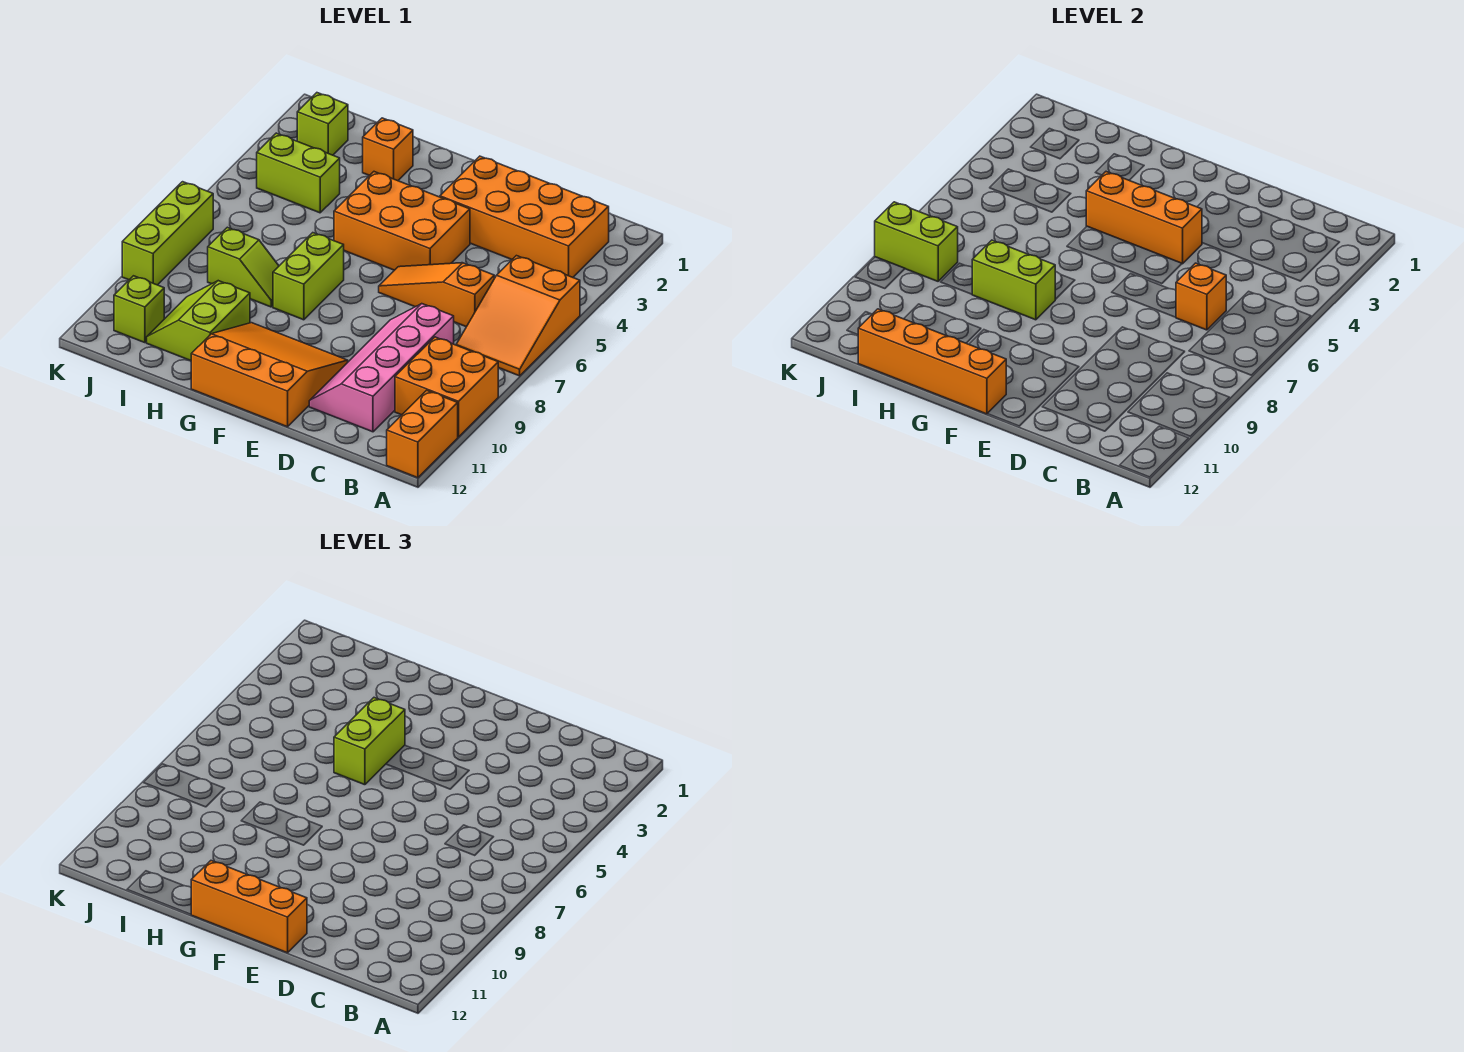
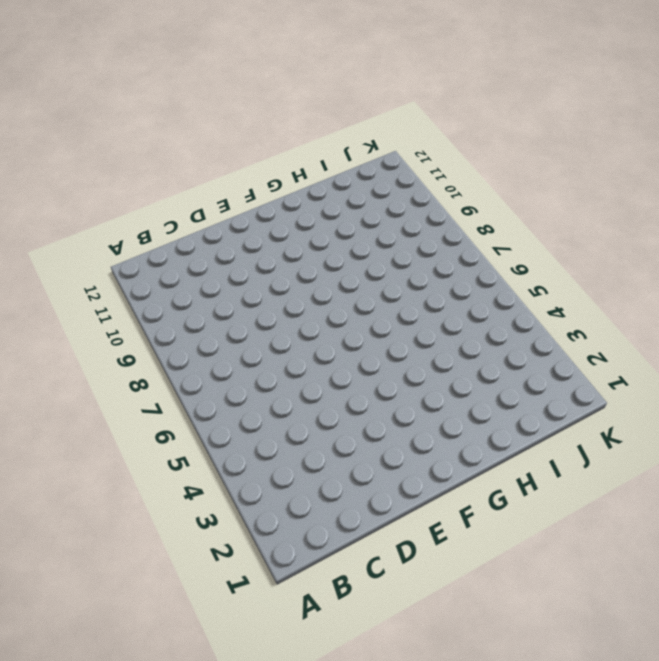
none -> orange 2x3 slope [456,256,580,376]
none -> orange 2x2 brick [395,337,498,437]
none -> orange 1x2 brick [387,390,458,478]

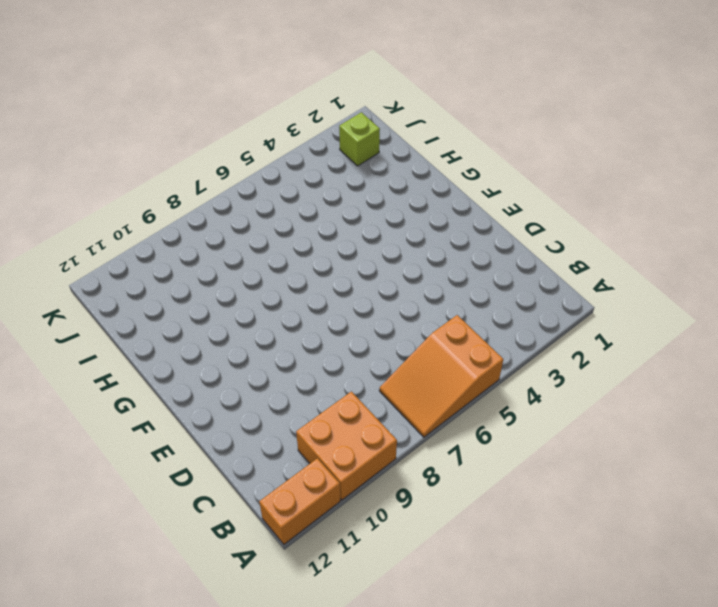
none -> orange 2x4 brick [440,156,609,277]
none -> orange 1x3 slope [379,263,494,327]
none -> pink 2x4 slope [309,304,454,432]

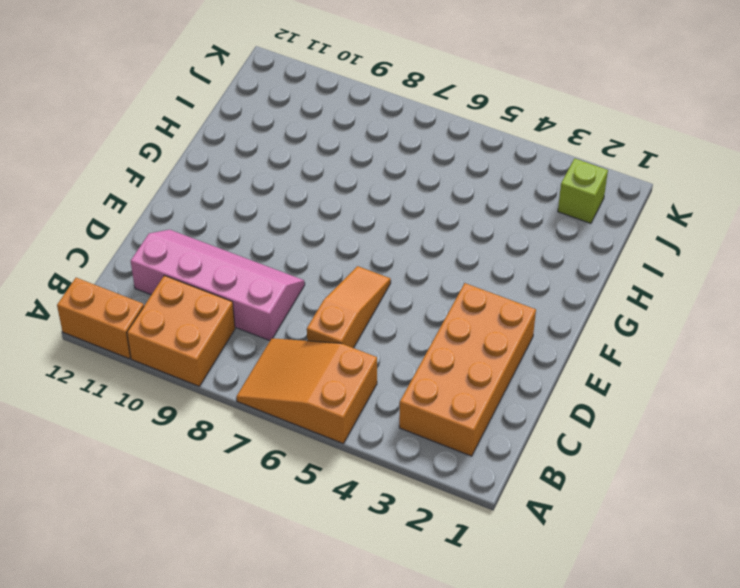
none -> orange 2x3 brick [334,172,470,270]
none -> orange 3x3 slope [191,323,348,427]
none -> lime 1x2 brick [273,233,344,320]

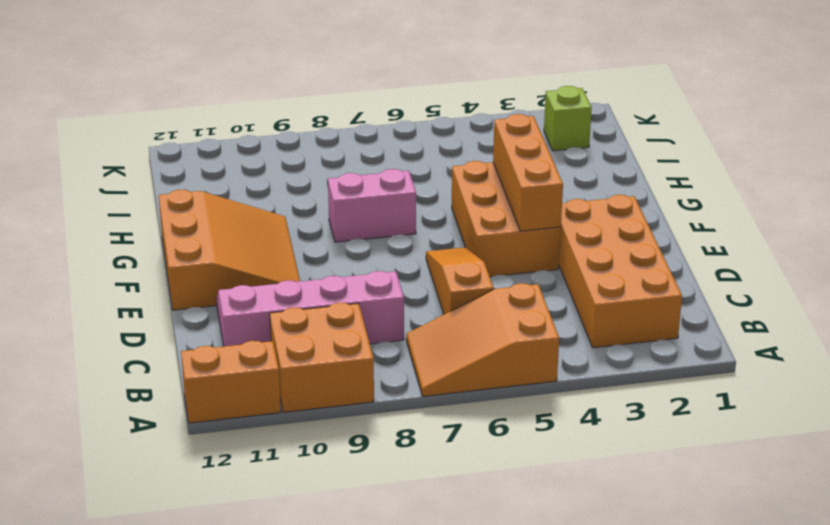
pink 1x2 brick [328,169,416,242] -> lime 1x2 brick [273,233,344,320]
none -> orange 1x1 brick [363,118,413,181]
none -> lime 1x2 slope [208,227,279,307]
none -> lime 2x2 slope [147,281,250,361]

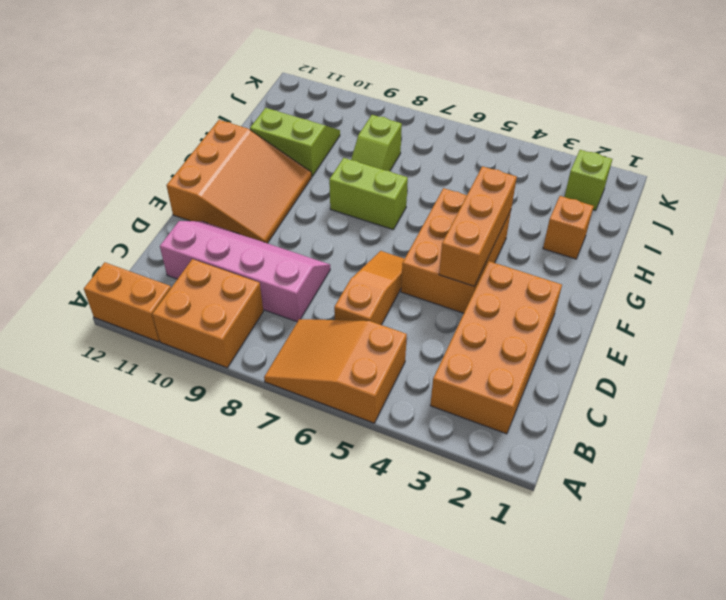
none -> lime 1x2 brick [257,133,340,213]
none -> lime 1x1 brick [114,276,164,343]
none -> lime 1x3 brick [122,182,213,285]

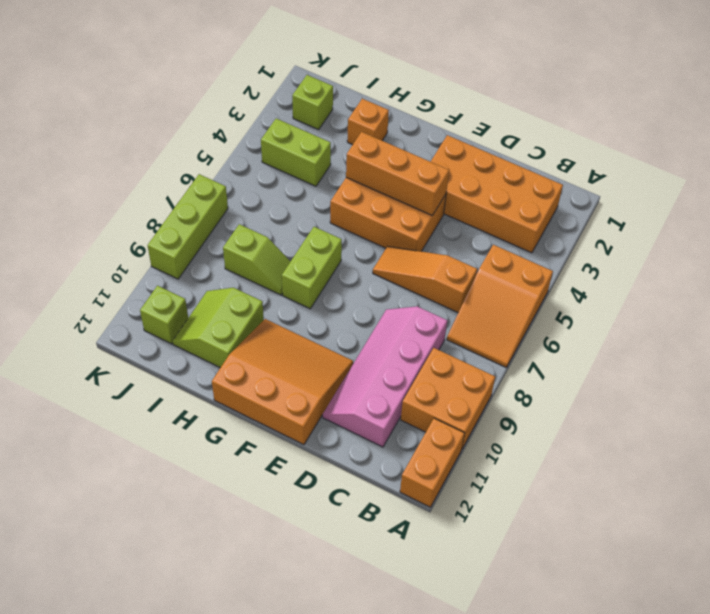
none -> orange 1x1 brick [1176,263,1226,330]
none -> orange 1x4 brick [858,309,1006,414]
none -> lime 1x2 brick [972,240,1055,320]

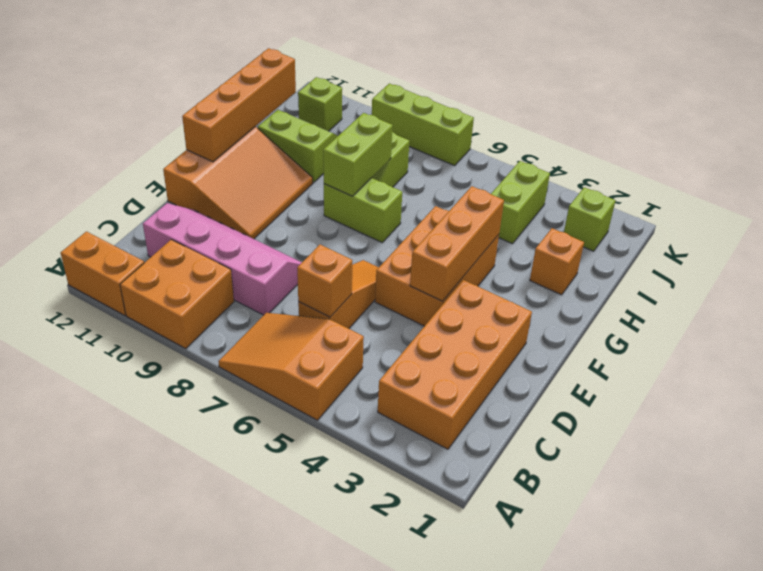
none -> lime 1x2 brick [875,202,958,281]
none -> orange 1x3 brick [191,861,307,953]
none -> lime 1x2 brick [334,698,405,785]

